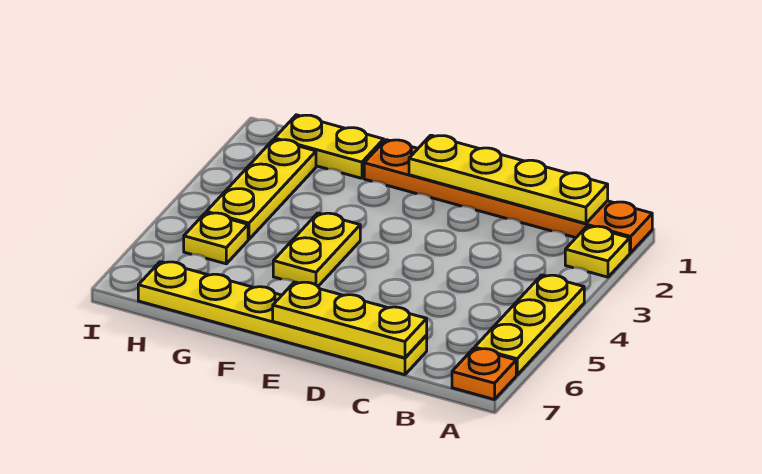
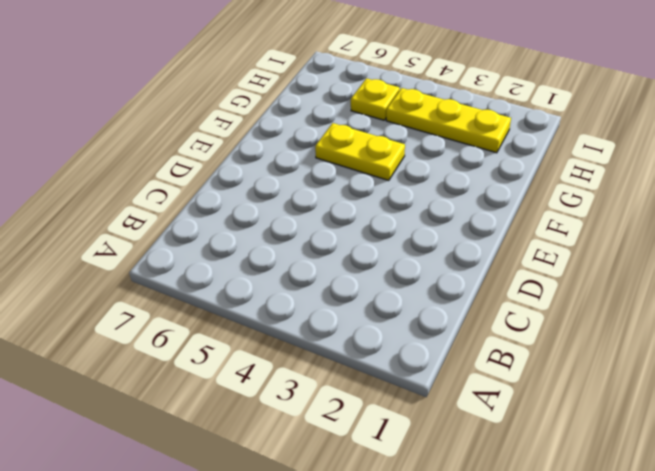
none -> orange 1x6 plate [364,140,652,253]
none -> yellow 1x1 plate [565,226,630,277]

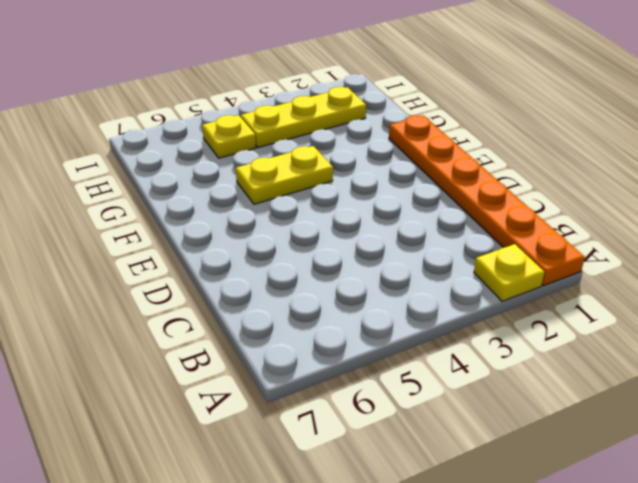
none -> yellow 1x3 plate [475,275,584,375]
none -> orange 1x1 plate [452,348,516,399]

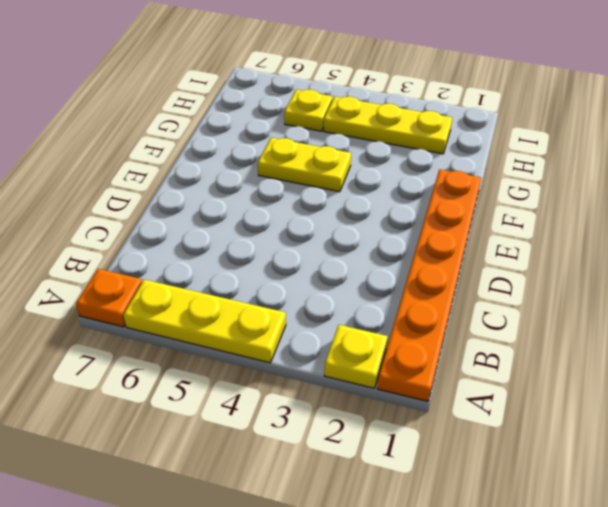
none -> yellow 1x6 plate [138,262,427,375]
none -> yellow 1x2 plate [275,115,384,178]

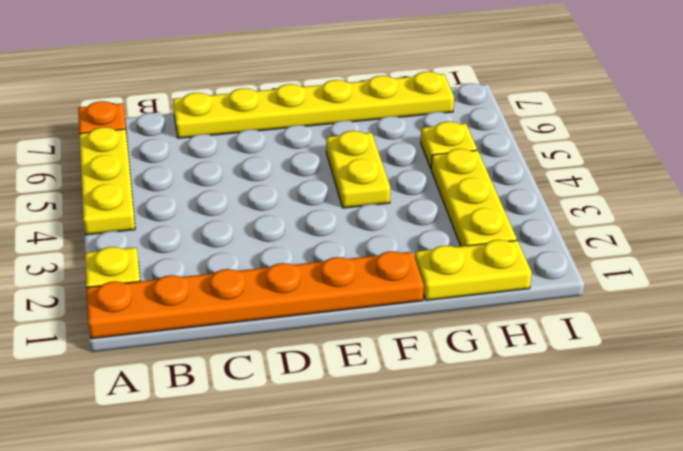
none -> yellow 1x4 plate [409,135,608,224]
none -> yellow 1x3 plate [273,282,427,358]

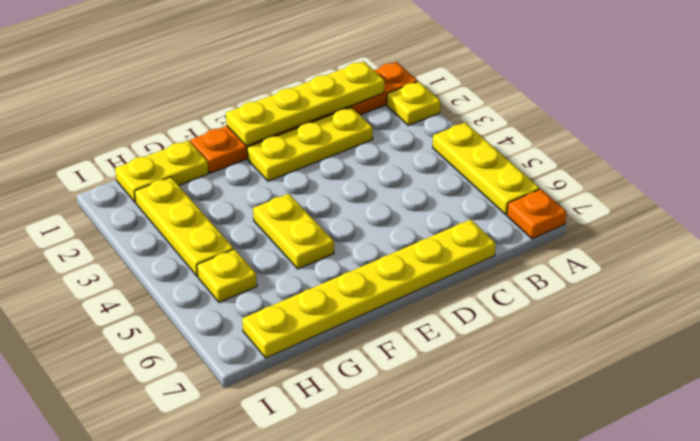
yellow 1x3 plate [247,107,373,181] -> yellow 1x3 plate moved to [273,282,427,358]

